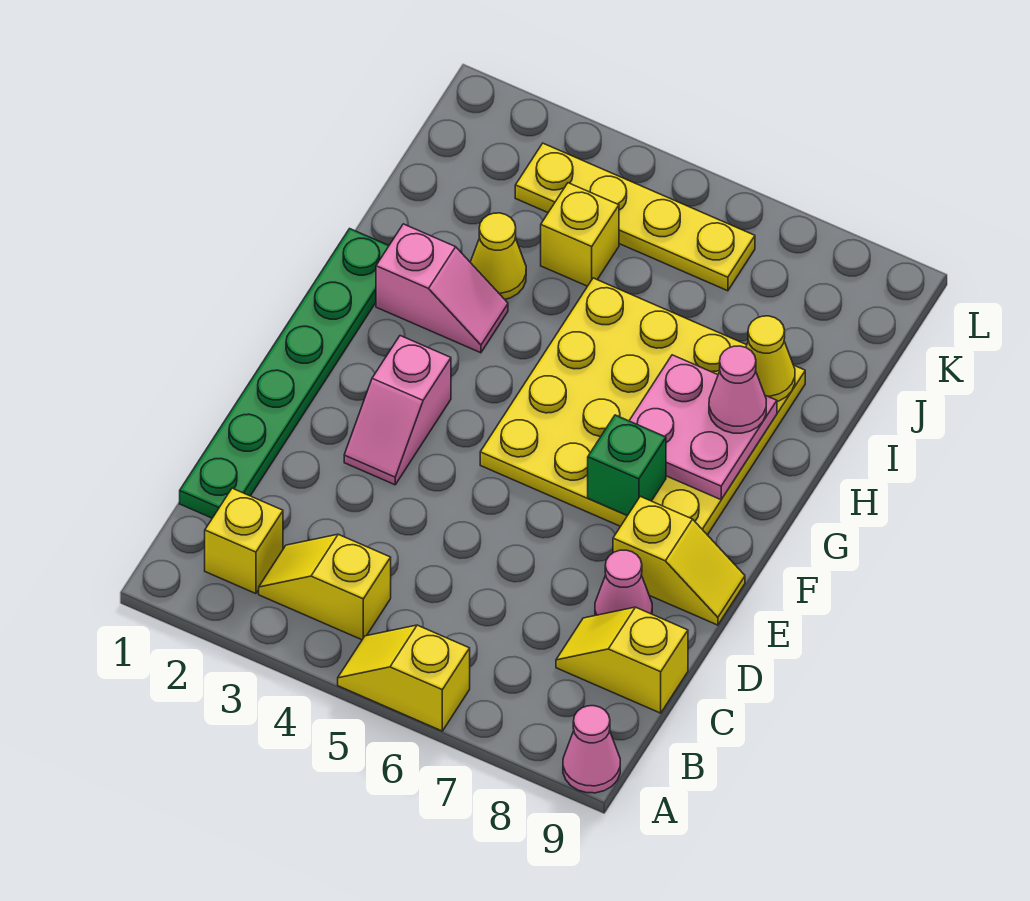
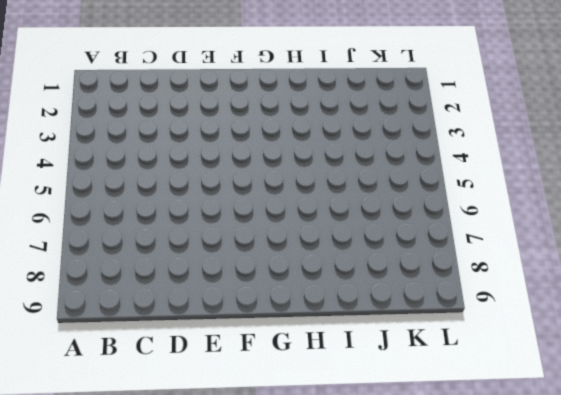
none -> yellow 1x2 slope [338,625,470,731]
none -> pink 1x1 cone [563,706,620,793]
none -> yellow 1x1 brick [205,488,283,594]

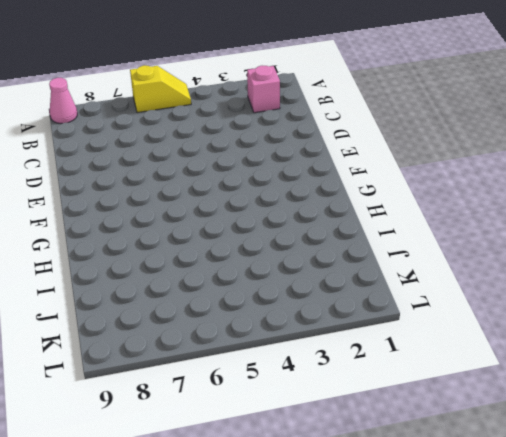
pink 1x1 brick [247,66,280,113] -> yellow 1x1 brick [205,488,283,594]
none -> yellow 1x2 slope [259,534,391,640]
none -> green 1x6 plate [180,229,389,518]
none -> yellow 1x2 slope [556,607,688,713]

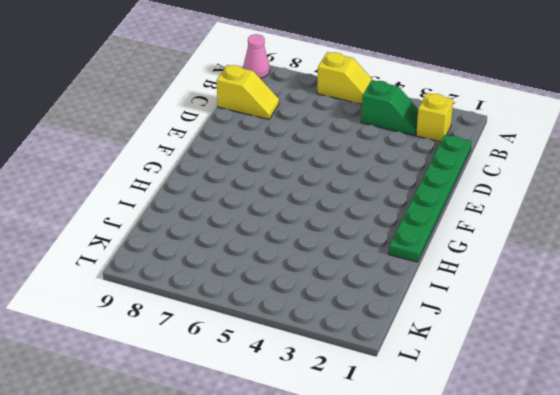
green 1x2 slope [361,80,418,136] -> yellow 1x2 slope [259,534,391,640]
none -> pink 1x1 cone [595,550,652,616]
none -> pink 1x2 slope [344,336,451,485]
none -> yellow 1x2 slope [613,496,745,625]

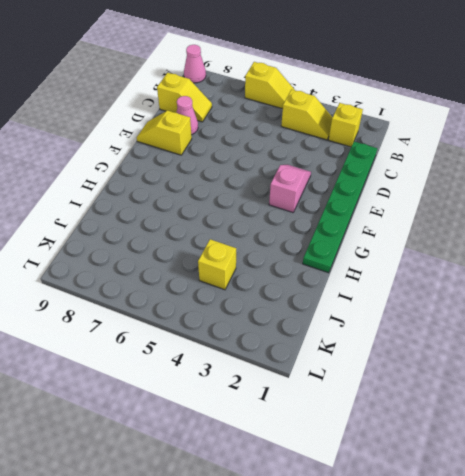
none -> yellow 4x4 plate [480,278,805,535]
none -> pink 1x2 slope [376,224,508,353]
none -> yellow 1x1 cone [470,213,526,299]

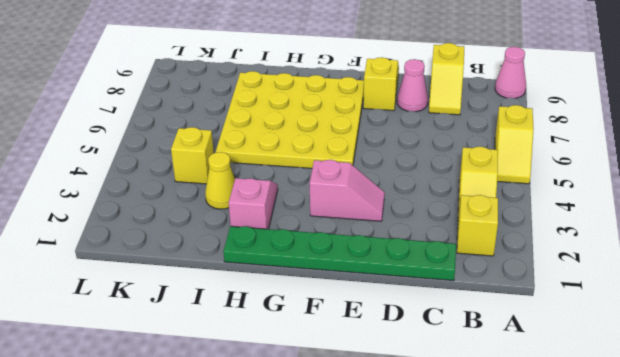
none -> yellow 1x4 plate [515,143,755,291]
none -> green 1x1 brick [588,415,666,516]
none -> pink 2x2 plate [629,355,777,500]

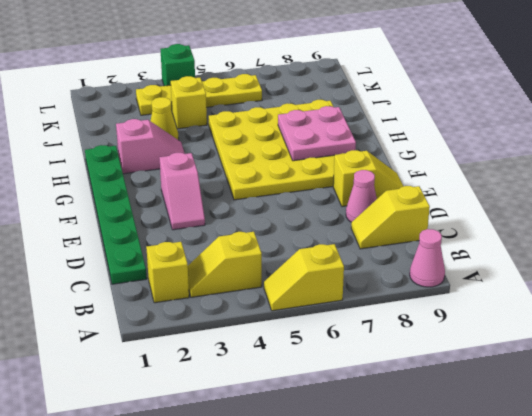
green 1x1 brick [161,44,195,86] -> green 1x1 brick moved to [588,415,666,516]
none -> yellow 1x1 cone [746,316,795,401]
none -> pink 1x1 cone [709,346,766,433]

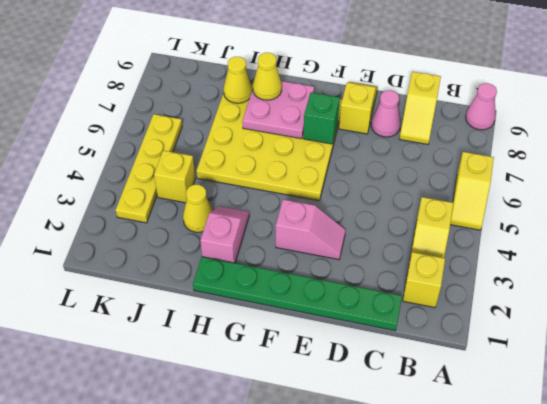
yellow 1x1 cone [252,53,282,100] -> pink 1x1 cone [709,346,766,433]

